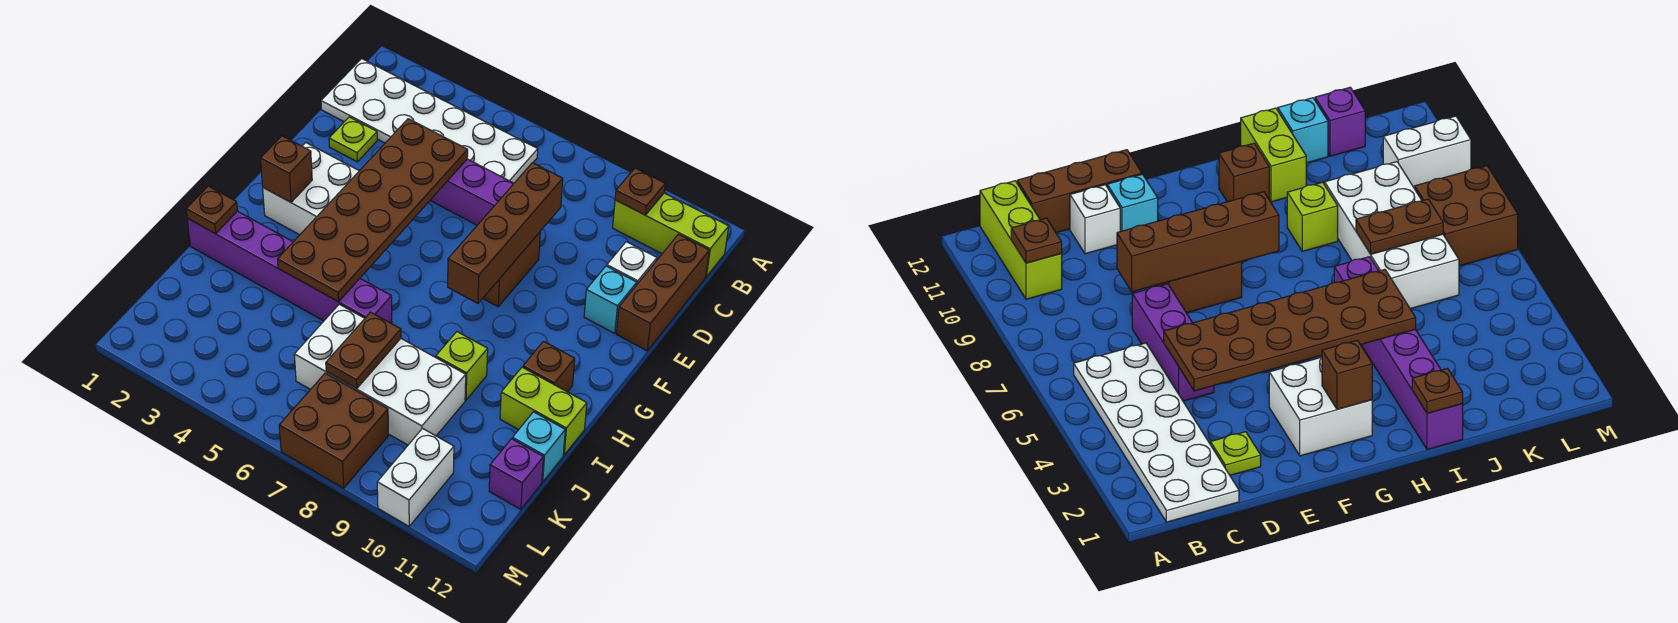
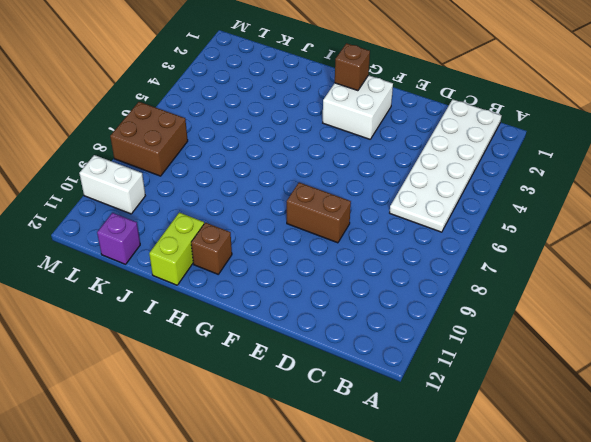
none -> lime 1x3 brick [613,193,729,277]
none -> brown 1x3 brick [616,234,709,351]
none -> lime 1x1 plate [329,117,377,162]

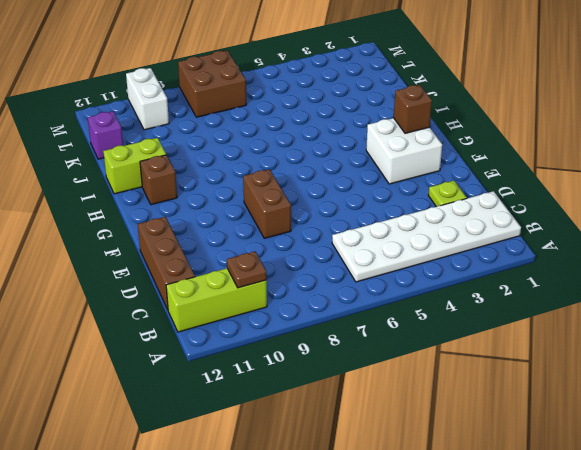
none -> purple 1x3 brick [430,159,514,225]
none -> white 1x1 brick [607,242,657,284]
none -> cyan 1x1 brick [584,266,637,334]

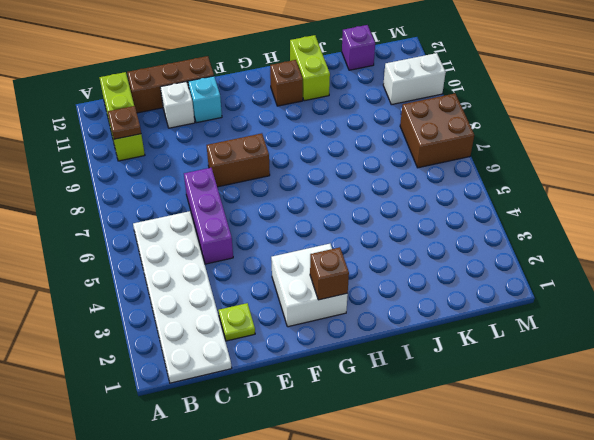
none -> purple 1x6 brick [187,211,392,324]
none -> lime 1x1 brick [436,332,488,400]
none -> white 2x4 brick [294,304,466,445]

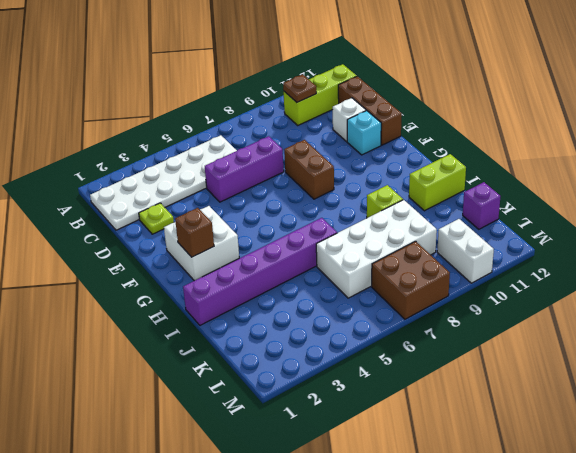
none -> brown 1x1 brick [523,341,575,392]
none -> cyan 1x1 brick [512,412,565,482]
none -> brown 2x6 plate [277,119,468,302]

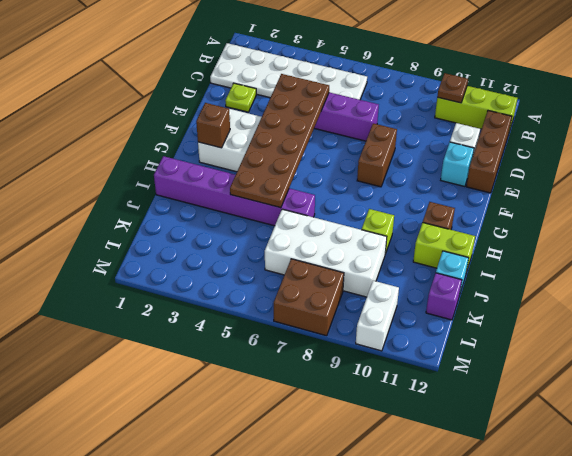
none -> brown 1x4 brick [448,163,563,303]
none -> brown 1x1 plate [186,186,237,234]
none -> brown 1x2 plate [326,312,401,389]

